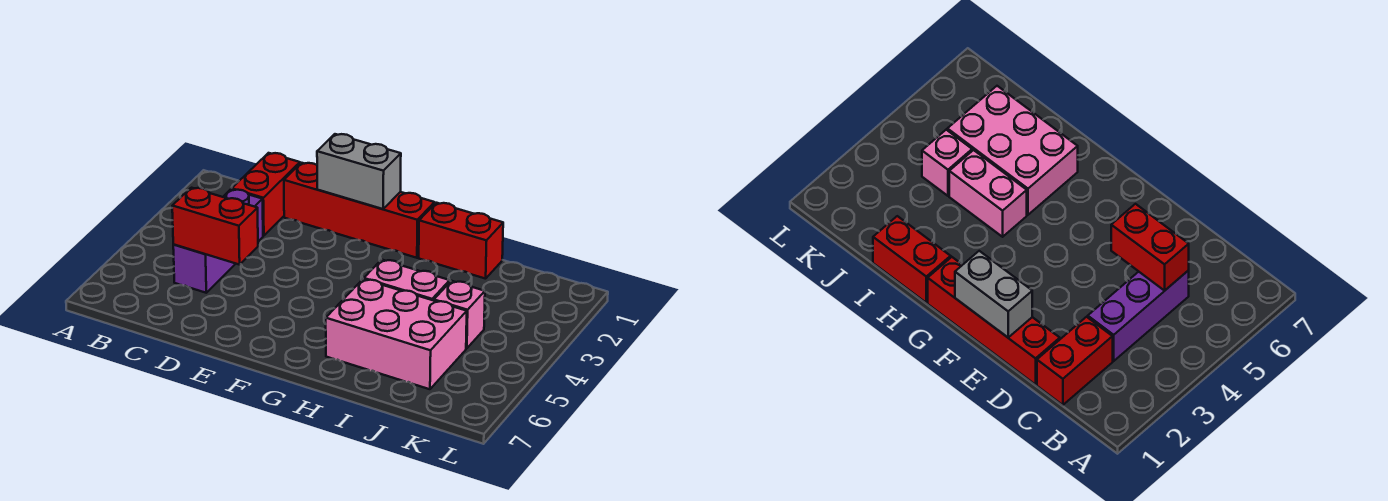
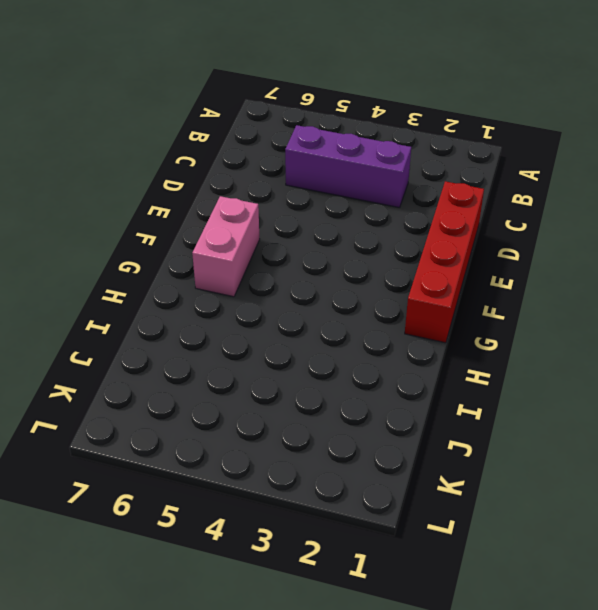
pink 1x2 brick [192,196,260,297] -> pink 1x2 brick moved to [364,260,450,301]
none -> red 1x2 brick [232,153,300,236]
none -> red 1x2 brick [419,203,503,279]

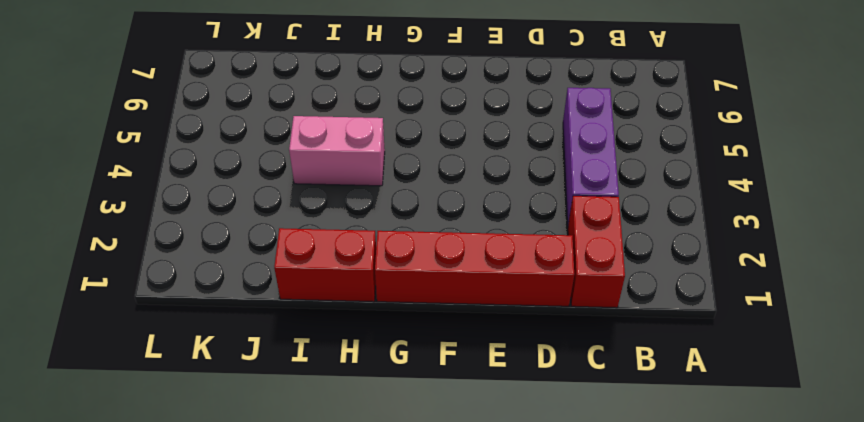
none -> pink 2x3 brick [326,279,467,389]
none -> pink 1x1 brick [434,281,485,348]

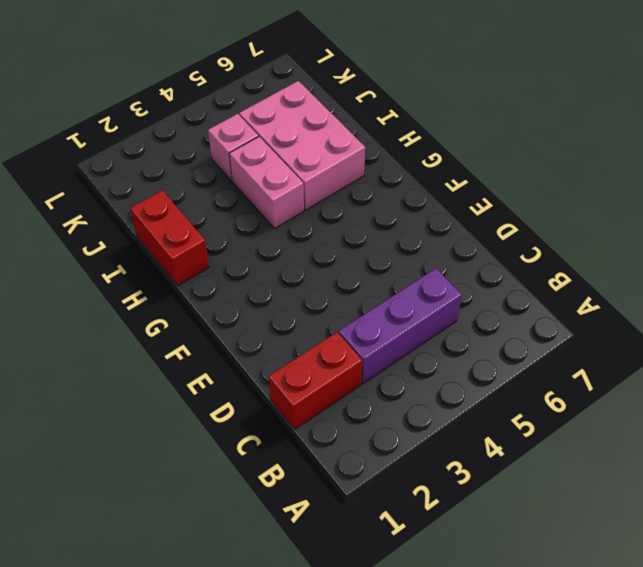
none -> red 1x4 brick [284,163,435,258]
none -> red 1x2 brick [172,188,258,265]

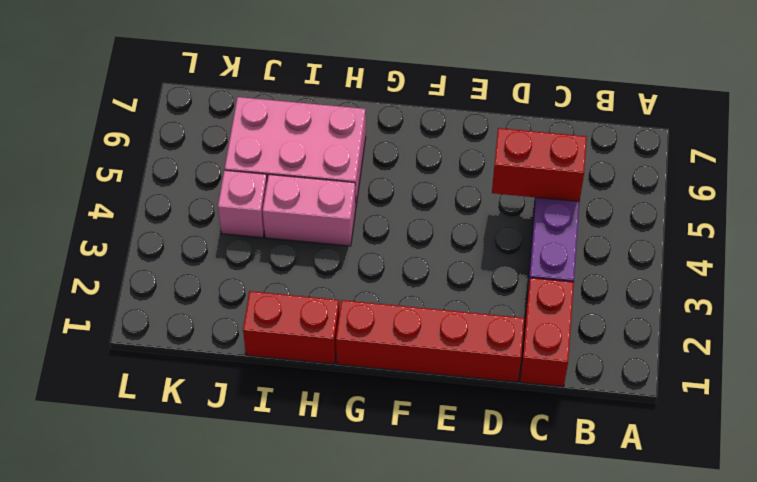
none -> grey 1x2 brick [317,134,401,209]

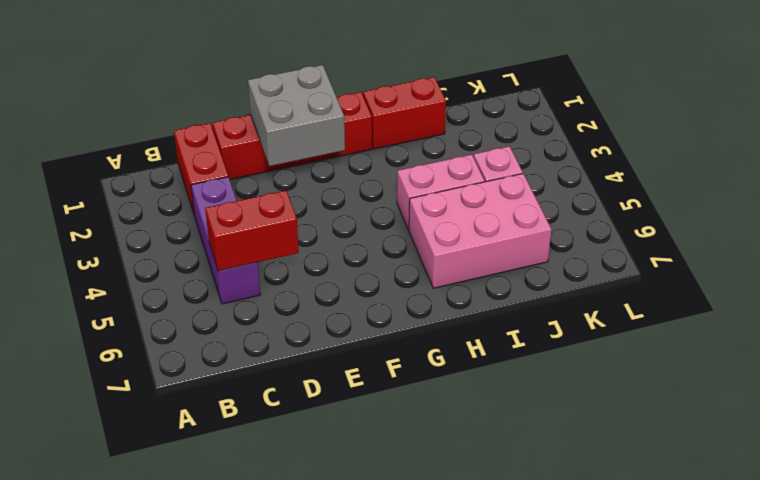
grey 2x2 brick [248,65,345,166] -> grey 1x2 brick [317,134,401,209]

